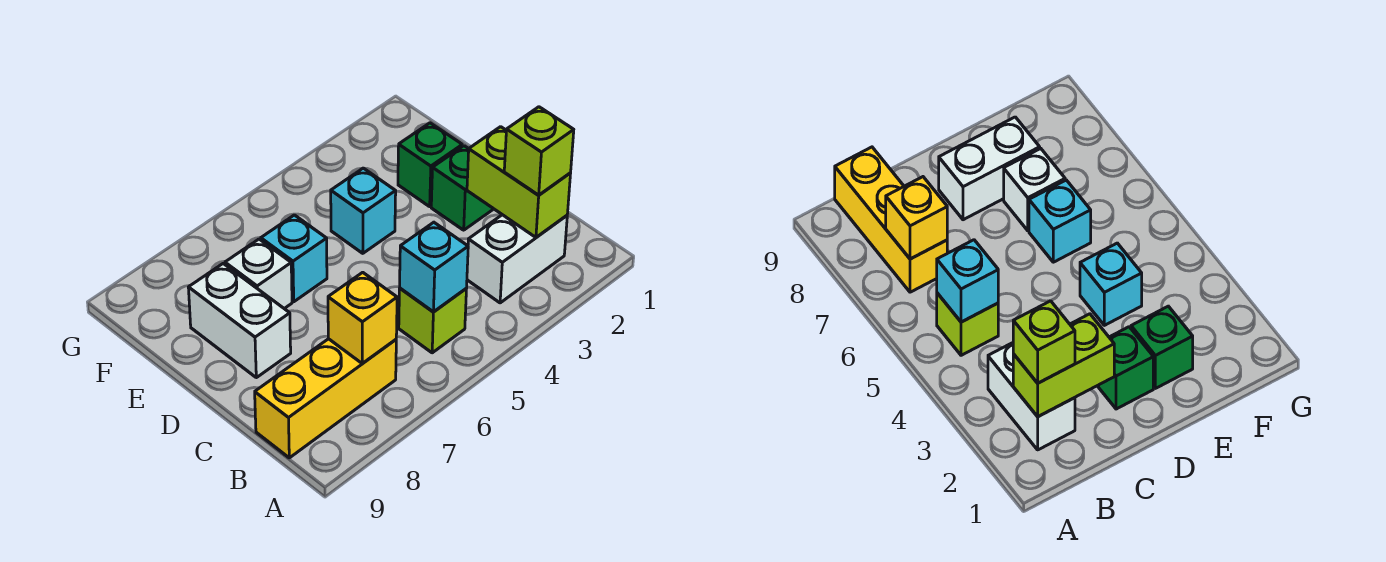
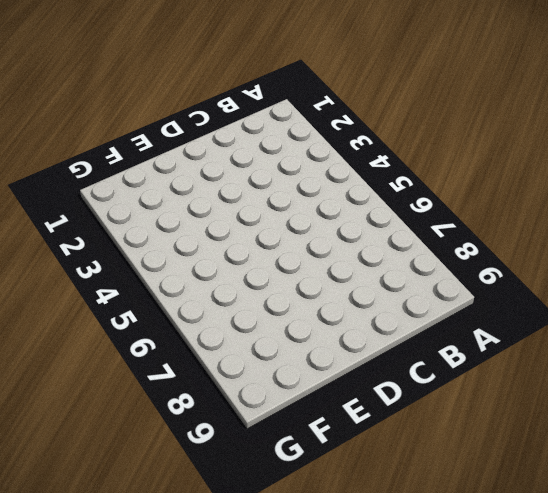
none -> white 1x2 brick [467,215,567,303]
none -> lime 1x1 brick [399,288,466,353]
none -> yellow 1x3 brick [255,339,396,458]

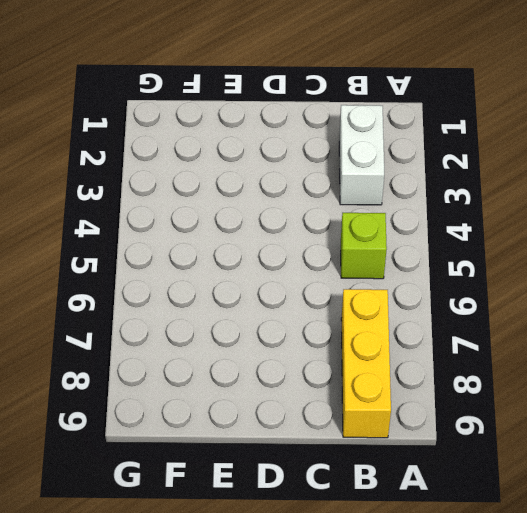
none -> green 1x1 brick [431,146,493,230]
none -> white 1x2 brick [188,264,291,378]
none -> green 1x1 brick [398,123,462,207]

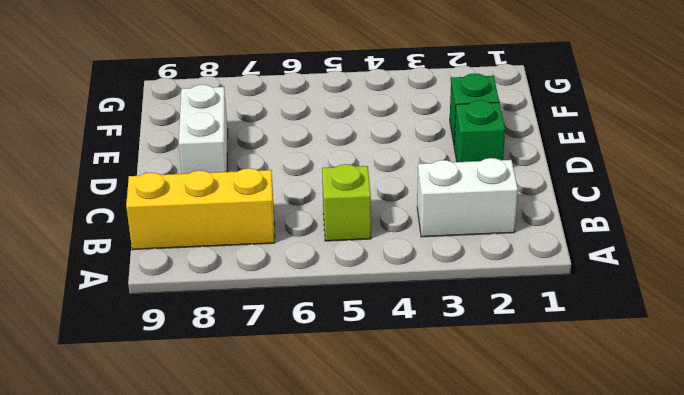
none -> cyan 1x1 brick [331,168,396,253]
none -> cyan 1x1 brick [261,215,327,302]
none -> white 1x1 brick [225,239,292,308]

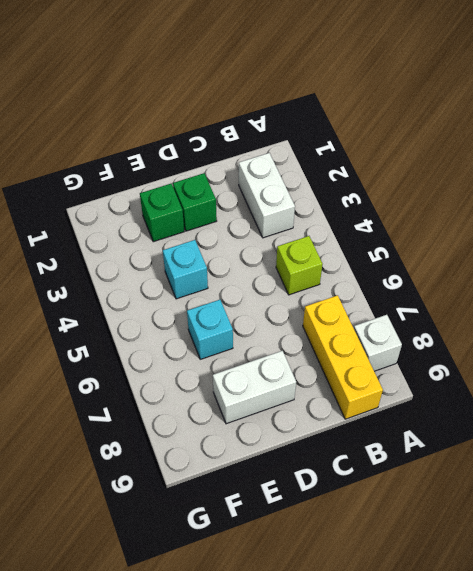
white 1x1 brick [354,315,402,371] -> white 1x1 brick moved to [225,239,292,308]
none -> lime 1x2 brick [467,127,571,237]
none -> cyan 1x1 brick [400,222,468,312]
none -> yellow 1x1 brick [328,272,397,364]

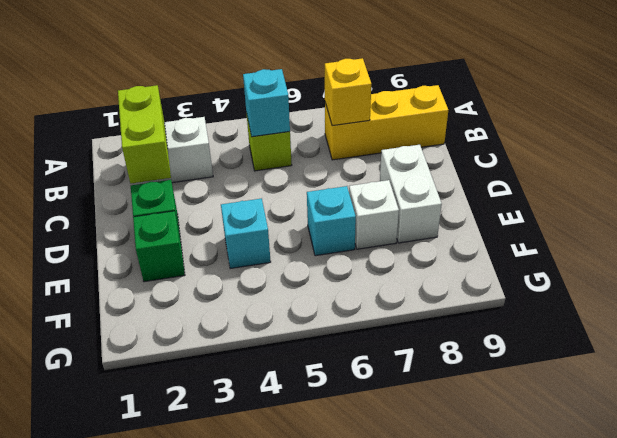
none -> lime 1x1 brick [504,107,574,195]

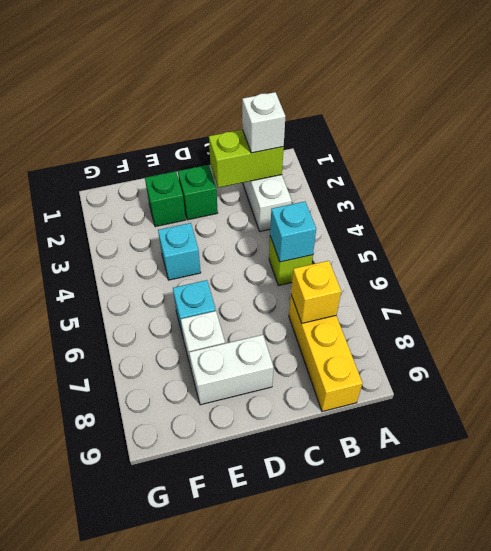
white 1x1 brick [242,92,285,153] -> lime 1x1 brick [504,107,574,195]

